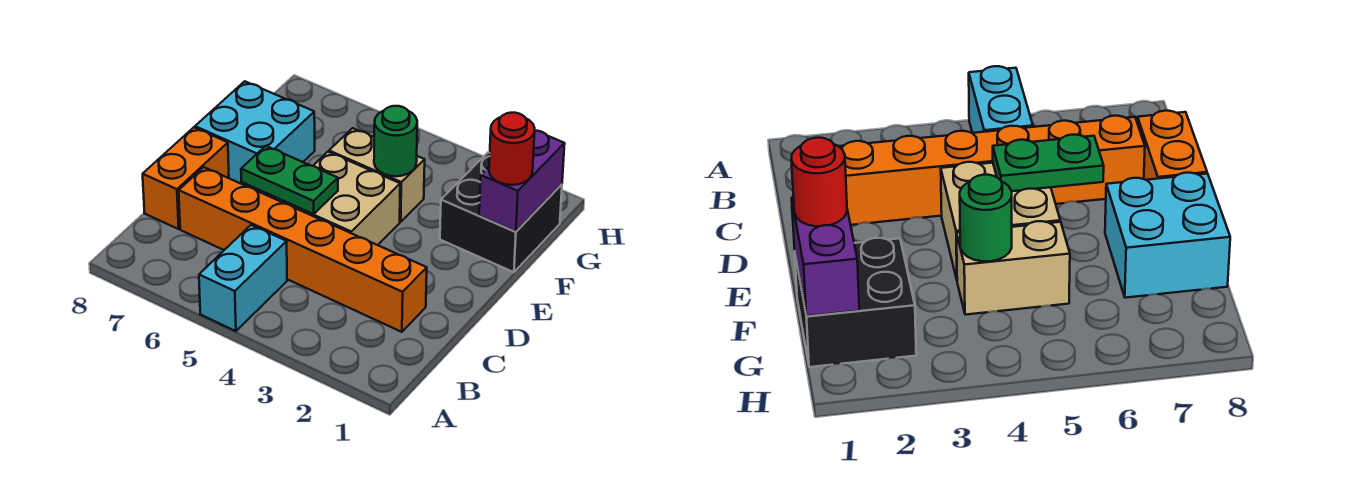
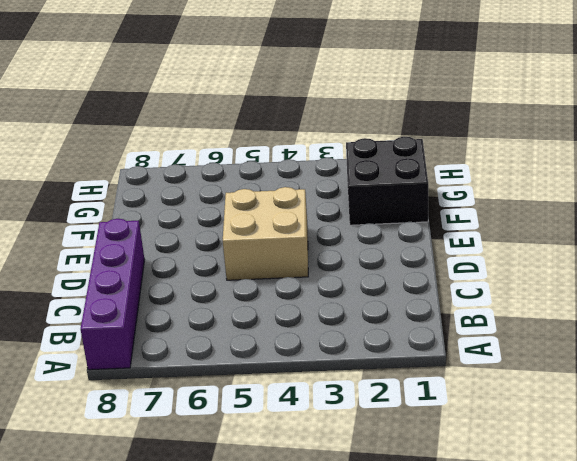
purple 1x4 brick [81,219,145,370] -> orange 1x2 brick [143,127,229,229]
none -> cyan 1x2 brick [199,225,287,331]
none -> orange 1x6 brick [179,167,427,332]

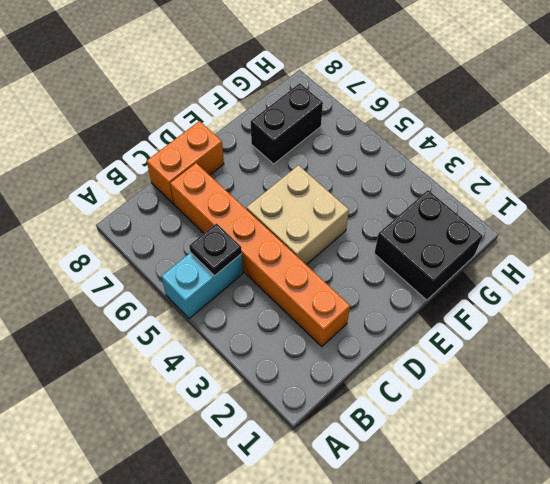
black 1x1 plate [189,223,242,276] -> none
black 1x2 brick [251,83,323,164] -> cyan 2x2 brick [195,81,315,196]
none -> tan 1x2 brick [329,128,425,222]
none -> green 1x2 plate [241,146,338,214]

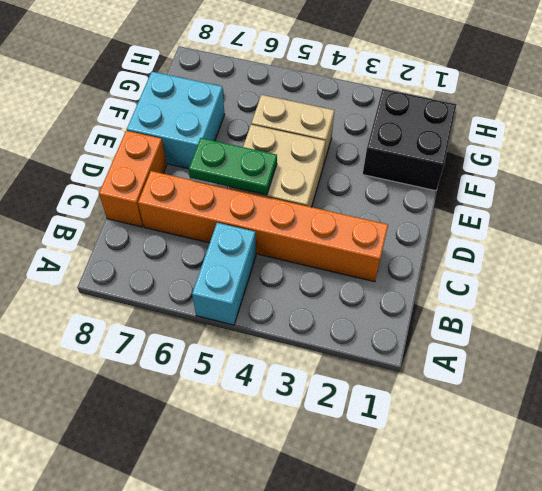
none -> purple 1x2 brick [479,131,565,232]
none -> green 1x1 round brick [374,106,417,176]

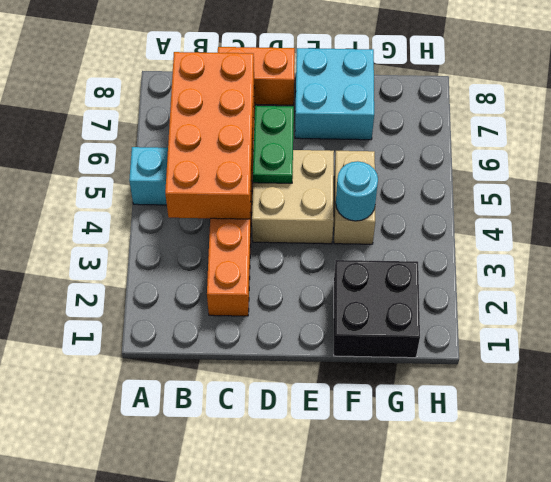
orange 2x4 brick [165,52,254,219] -> none
cyan 1x1 round brick [336,161,378,221] -> green 1x1 round brick [374,106,417,176]
none -> purple 1x2 brick [479,131,565,232]
none -> red 1x1 round brick [489,113,535,185]

